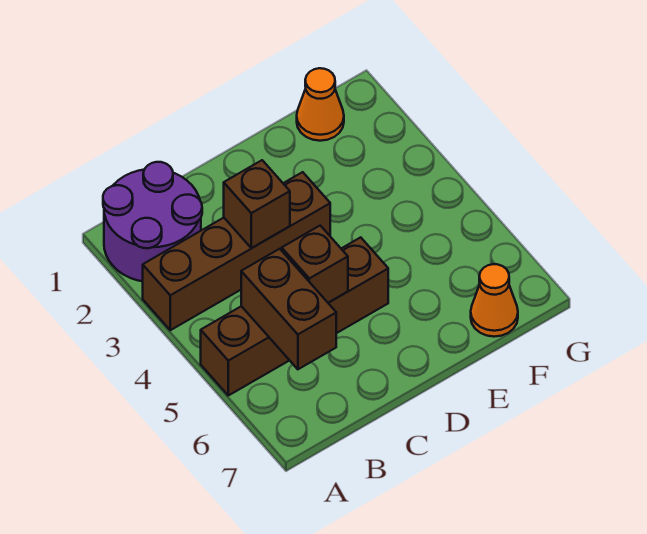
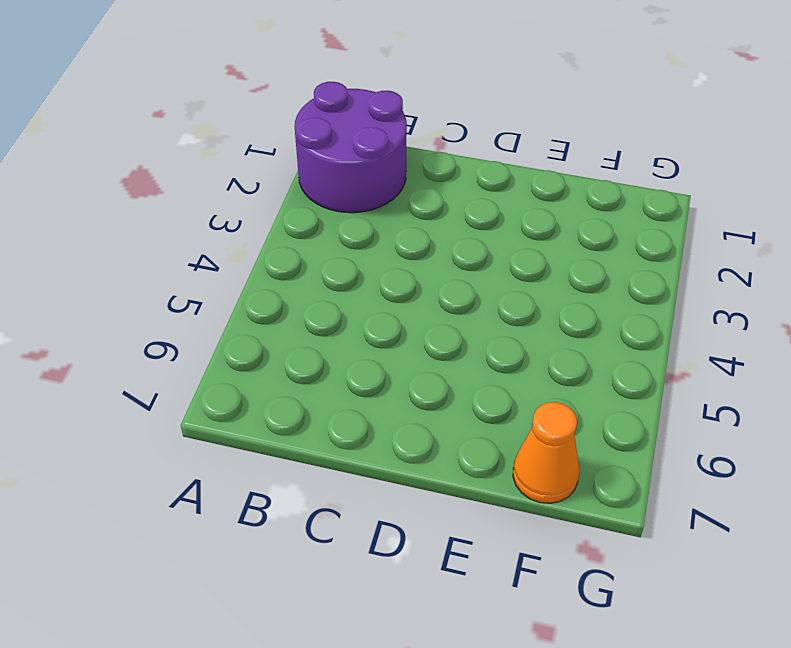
none -> brown 1x4 brick [143,172,330,330]
none -> brown 1x4 brick [201,237,388,395]

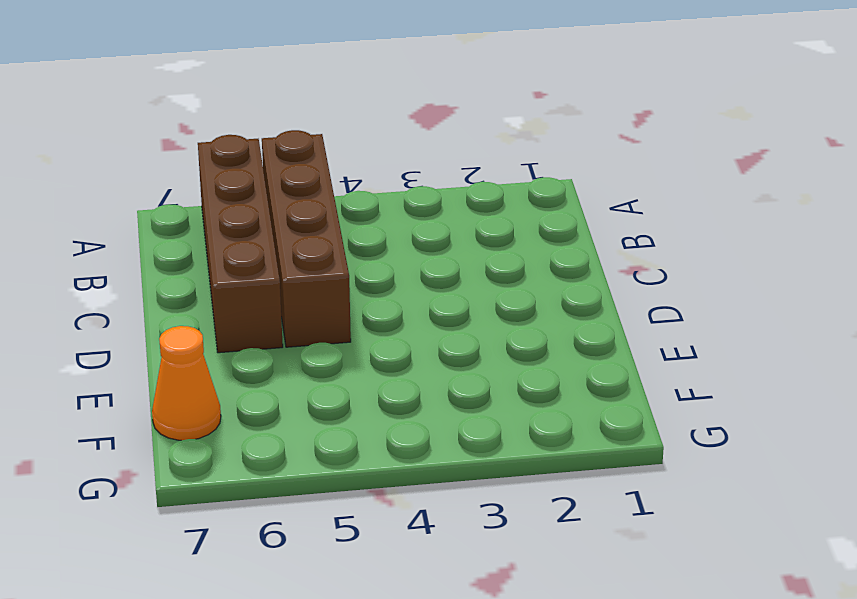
brown 1x4 brick [198,135,283,353] -> brown 1x4 brick moved to [143,172,330,330]
none -> purple 2x2 round brick [103,162,202,281]
none -> orange 1x1 cone [297,68,344,141]

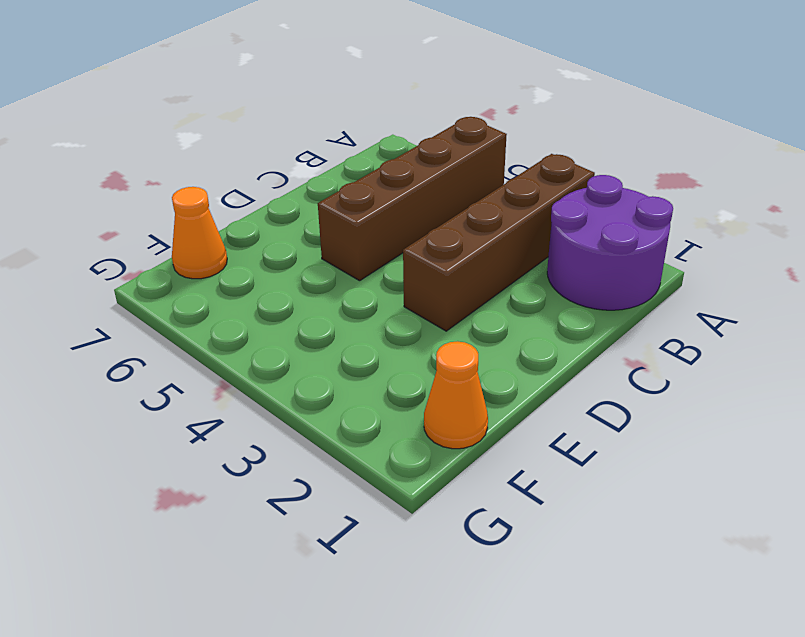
none -> brown 1x2 brick [241,249,336,369]
none -> brown 1x1 brick [224,160,290,248]

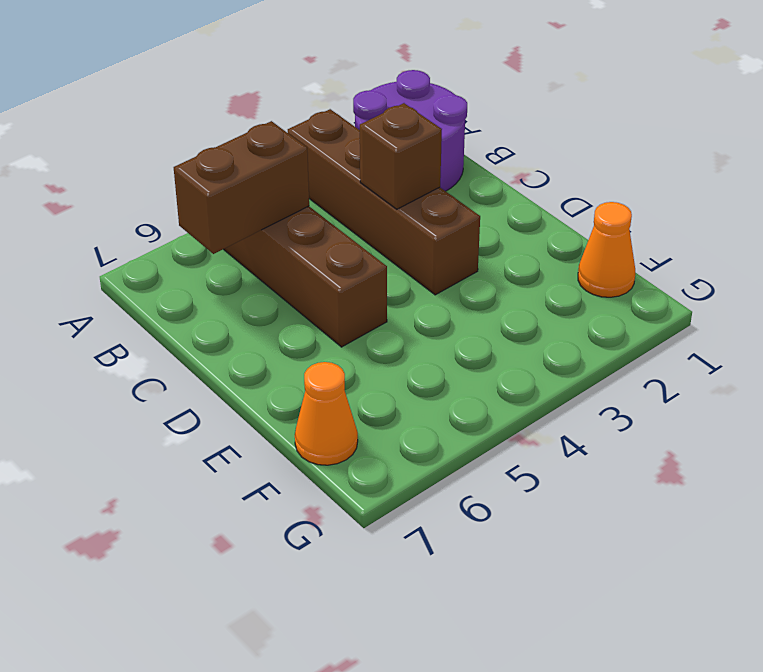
none -> brown 1x1 brick [282,226,348,303]

